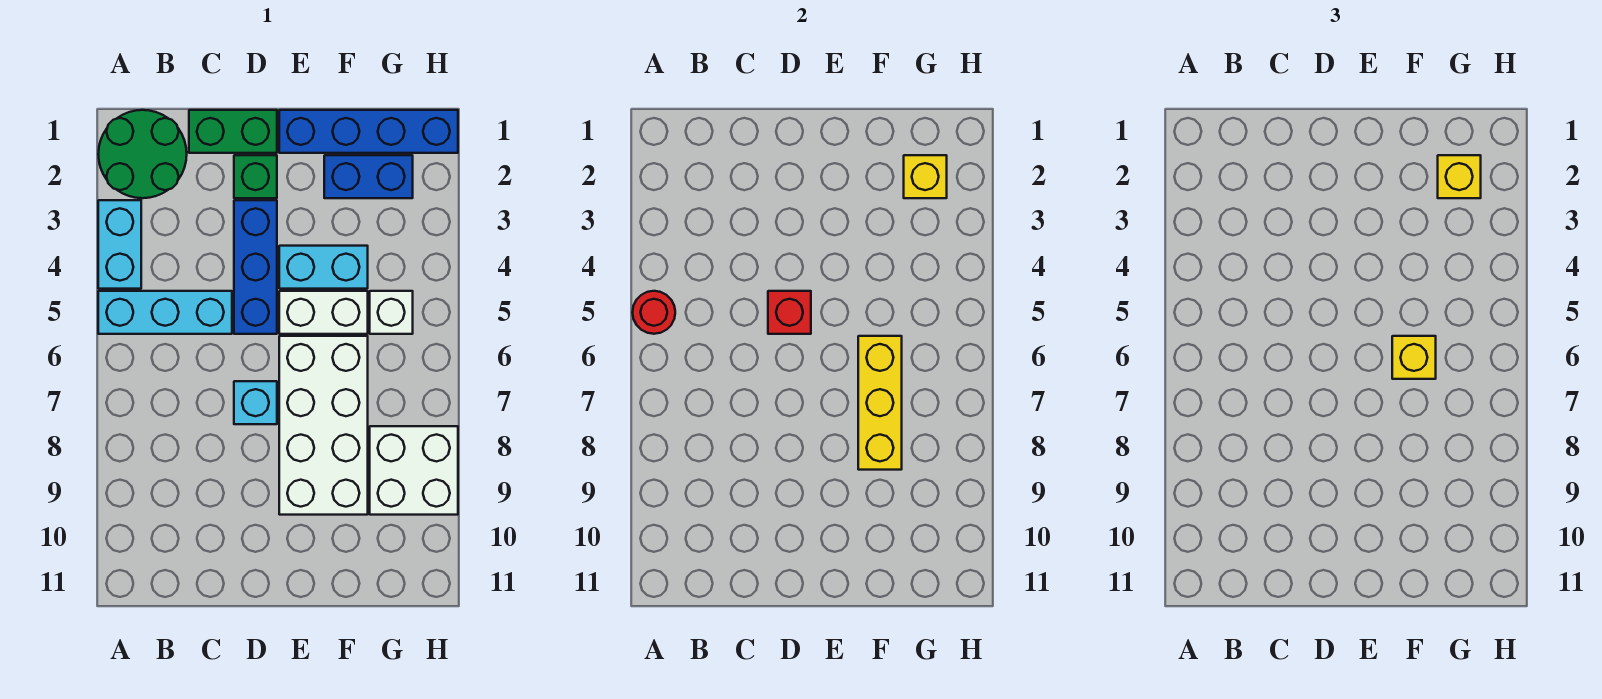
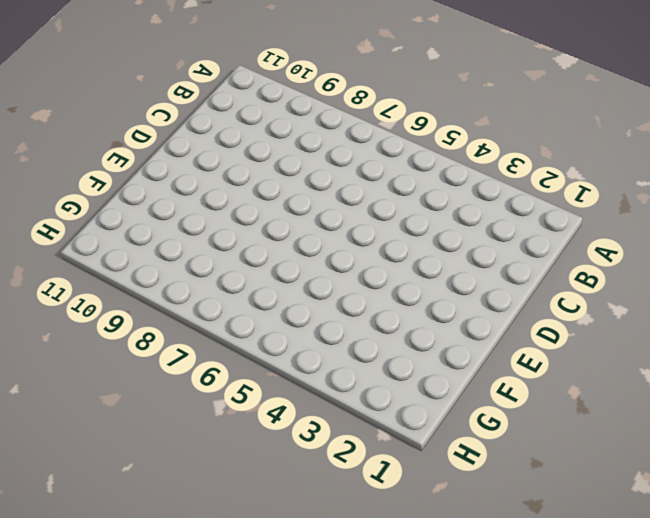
none -> green 2x2 round brick [98,110,187,198]
none -> cyan 1x2 brick [98,200,141,289]
none -> cyan 1x3 brick [98,291,232,334]

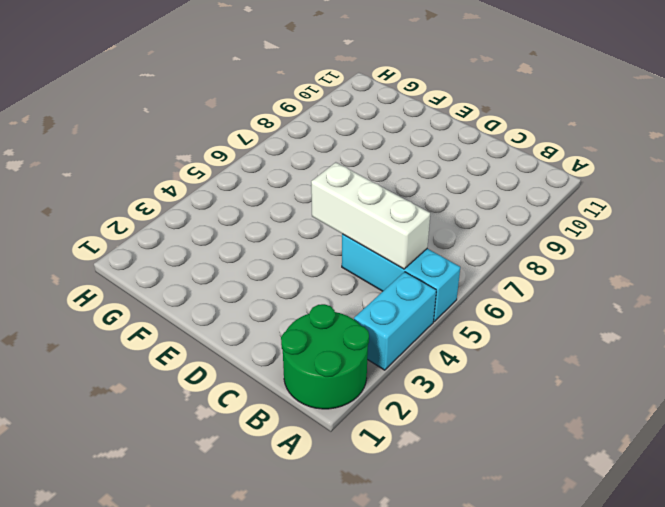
white 1x3 brick [311,162,430,269] -> red 1x1 brick [768,291,811,334]
none -> green 1x2 brick [189,110,277,153]
none -> green 1x1 brick [234,155,277,198]
none -> blue 1x3 brick [234,200,277,334]

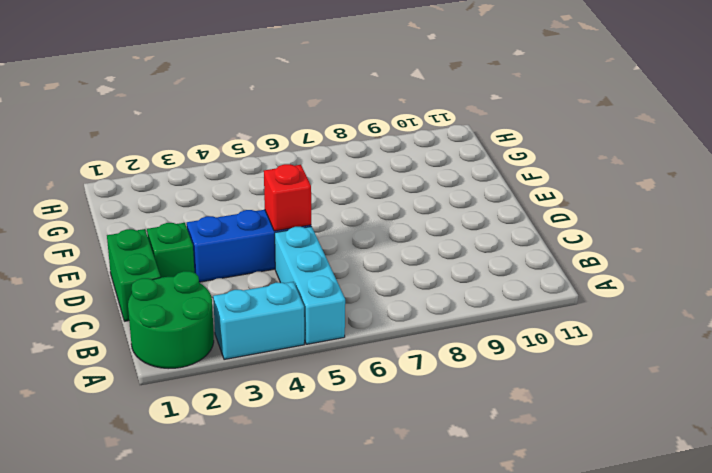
none -> cyan 1x1 brick [234,381,277,424]
none -> blue 1x4 brick [279,110,458,153]
none -> cyan 1x2 brick [279,246,368,289]

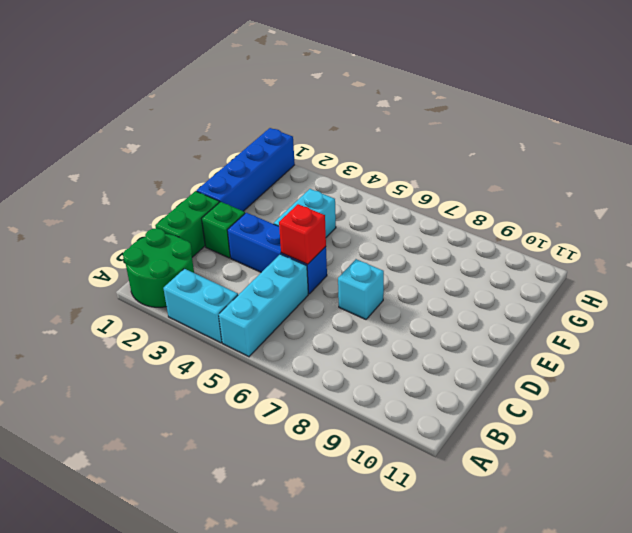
none -> white 1x2 brick [279,291,368,334]
none -> white 2x4 brick [279,336,368,515]
none -> blue 1x2 brick [324,155,413,198]

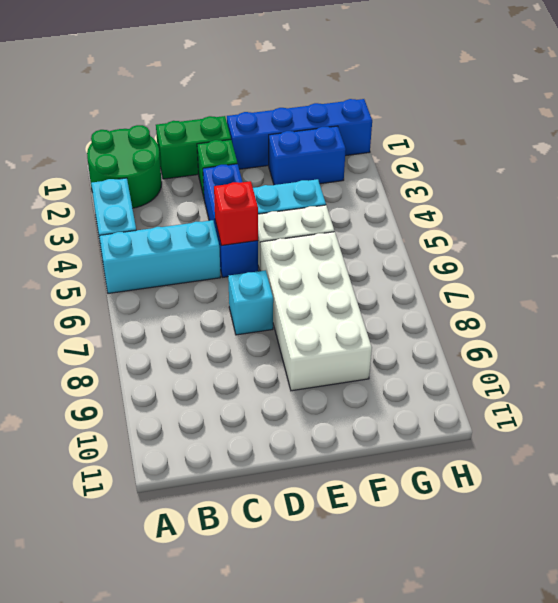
none -> white 1x1 brick [370,291,413,334]
none -> white 2x2 brick [370,426,458,515]
none -> red 1x1 round brick [632,291,675,334]

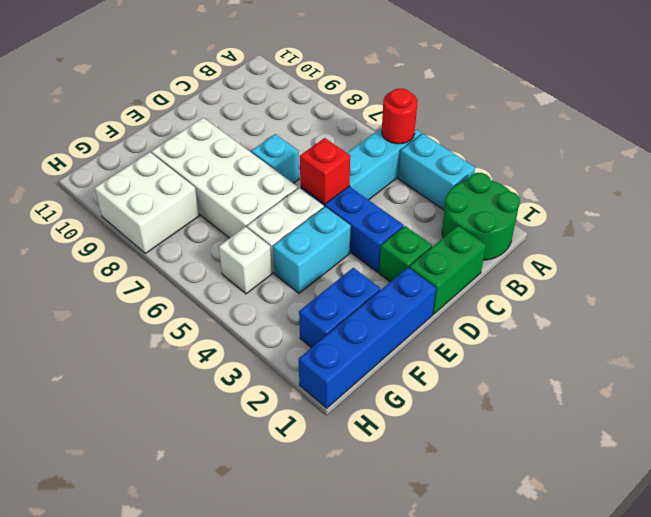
none -> yellow 1x3 brick [858,336,902,470]
none -> yellow 1x1 brick [904,155,947,198]
none -> yellow 1x1 brick [1392,336,1436,379]

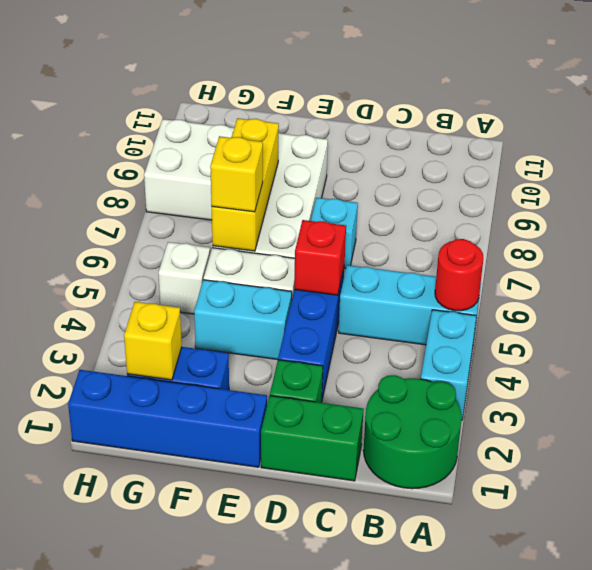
none -> yellow 1x1 brick [1438,155,1481,198]

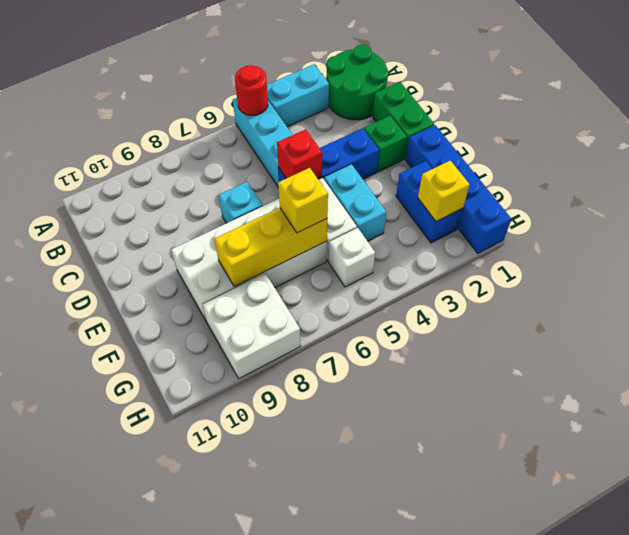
none -> yellow 1x1 brick [1438,155,1481,198]

